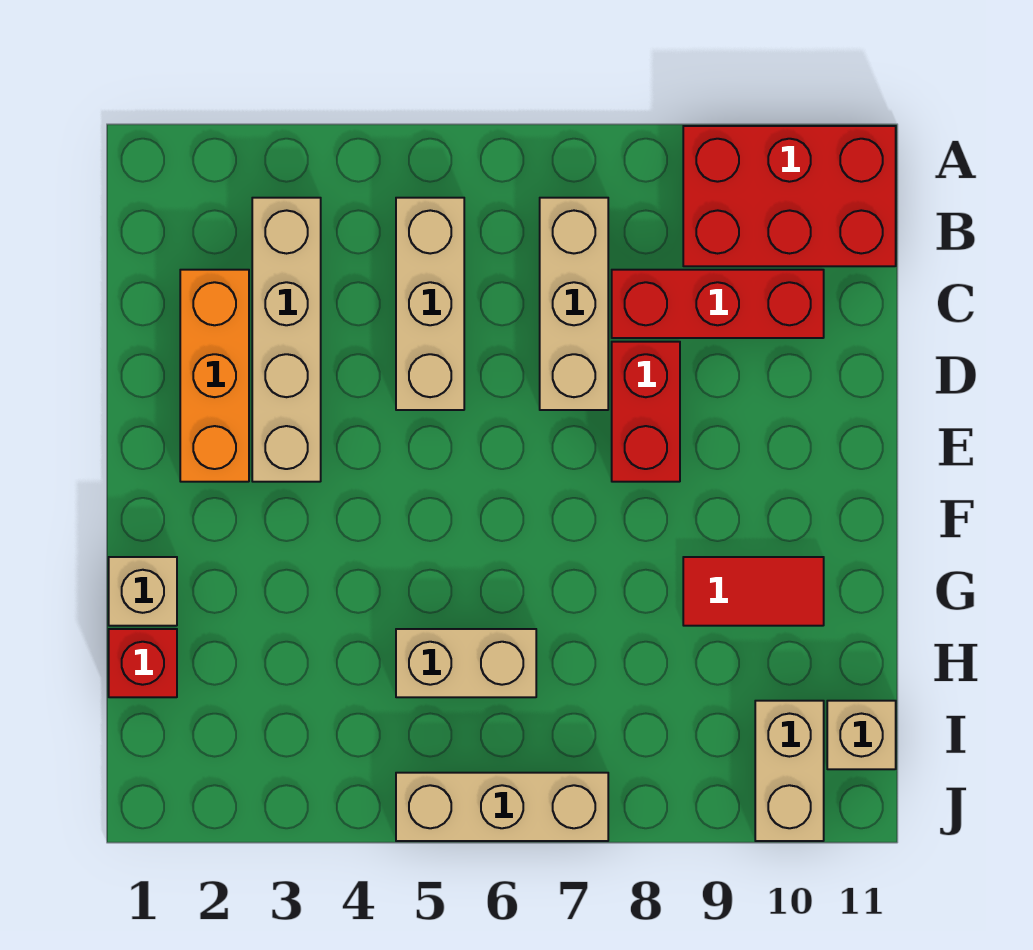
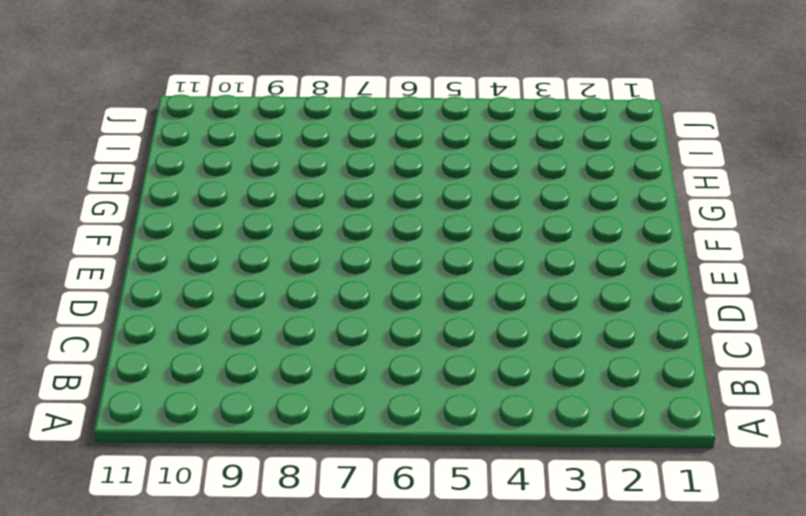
none -> red 2x3 brick [683,126,896,266]
none -> tan 1x4 brick [252,198,321,482]
none -> tan 1x3 brick [396,198,464,410]

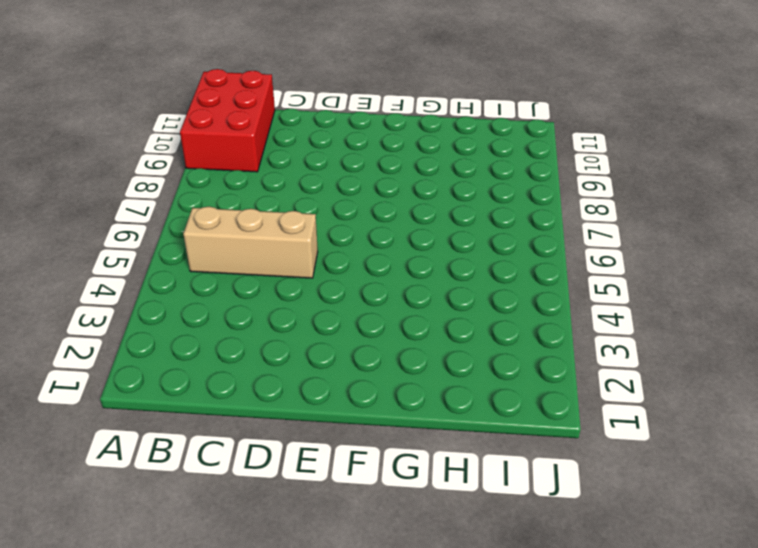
none -> tan 1x4 brick [252,198,321,482]
none -> tan 1x3 brick [540,198,608,410]
none -> orange 1x3 brick [180,270,249,482]

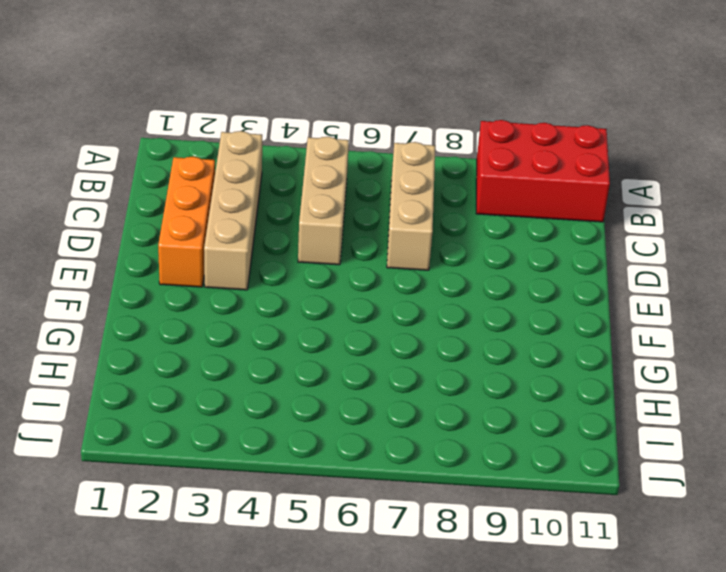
none -> red 1x3 brick [612,270,824,338]
none -> red 1x2 brick [612,342,680,482]
none -> tan 1x1 brick [109,557,177,626]

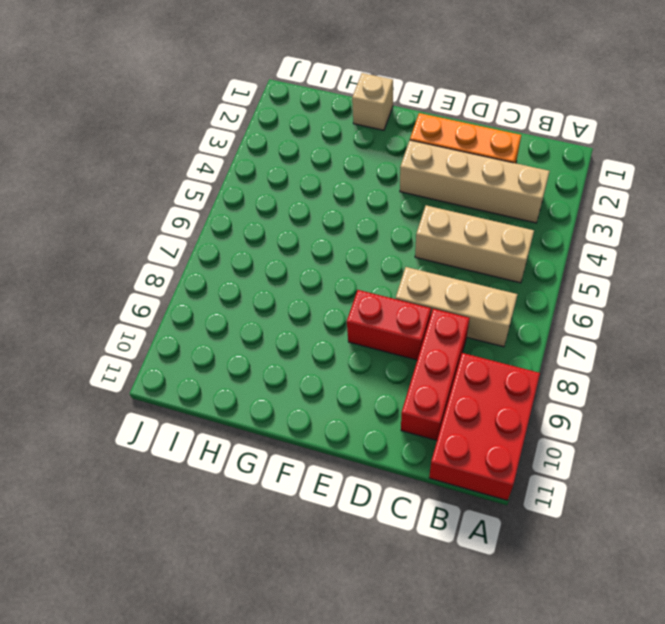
none -> red 1x2 tile [683,557,824,626]
none -> red 1x1 brick [109,629,177,697]
none -> tan 1x2 brick [396,629,536,697]

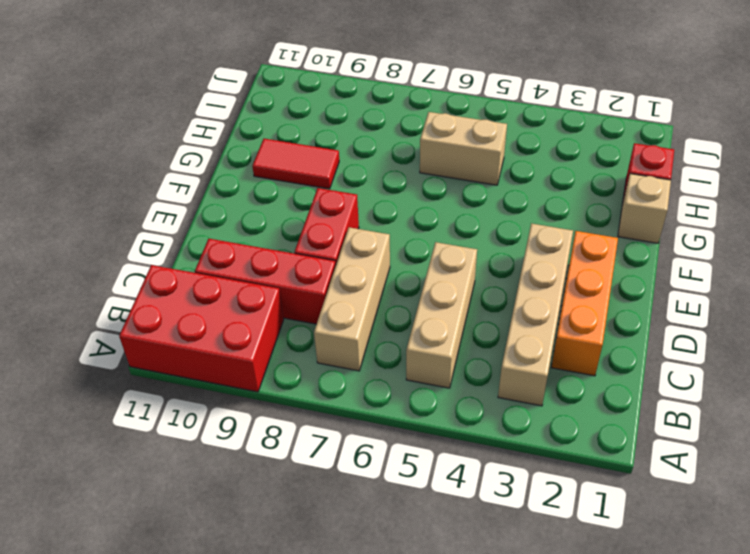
none -> tan 1x2 brick [755,701,824,841]
none -> tan 1x1 brick [827,701,896,769]
none -> tan 1x3 brick [396,773,608,841]

